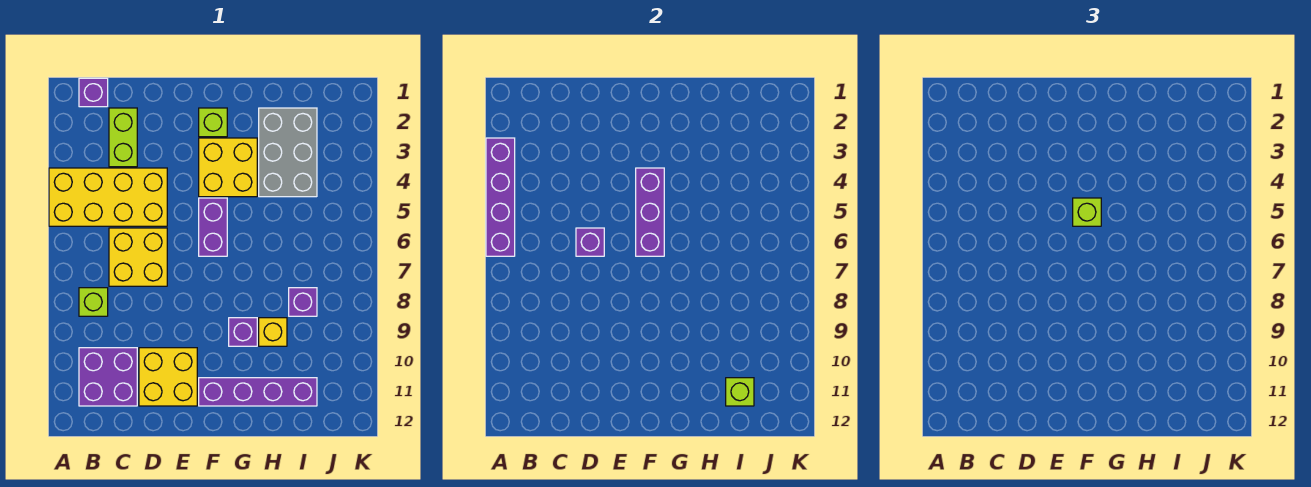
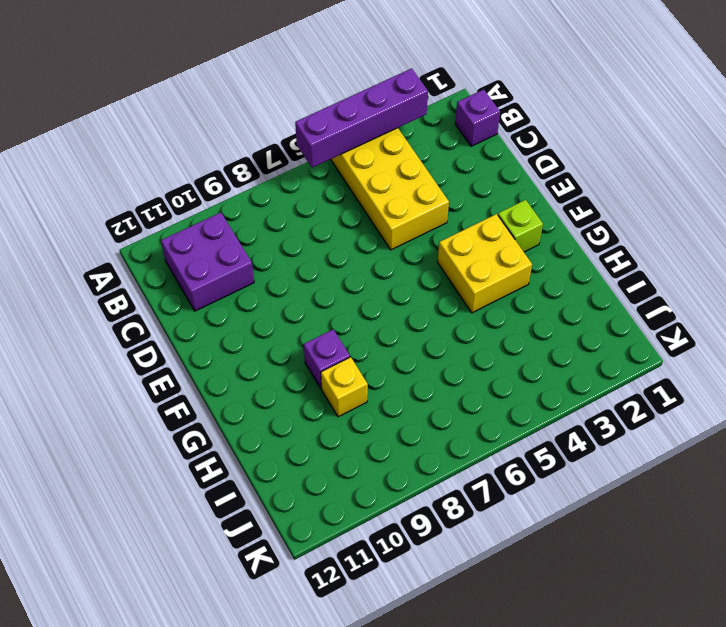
none -> lime 1x1 brick [79,288,108,316]
none -> lime 1x2 brick [109,108,137,167]
none -> yellow 2x2 brick [109,228,167,286]

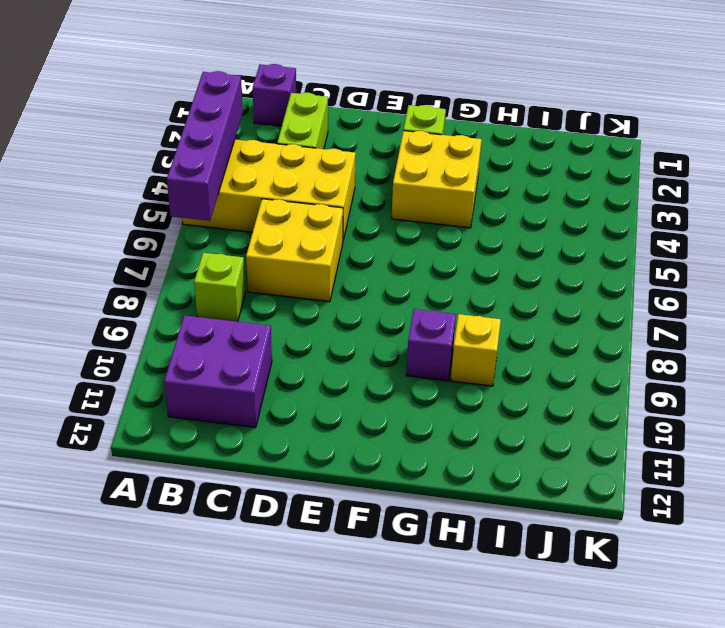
none -> yellow 2x2 brick [139,348,197,406]
none -> purple 1x2 brick [199,198,227,256]
none -> purple 1x4 brick [199,378,317,406]

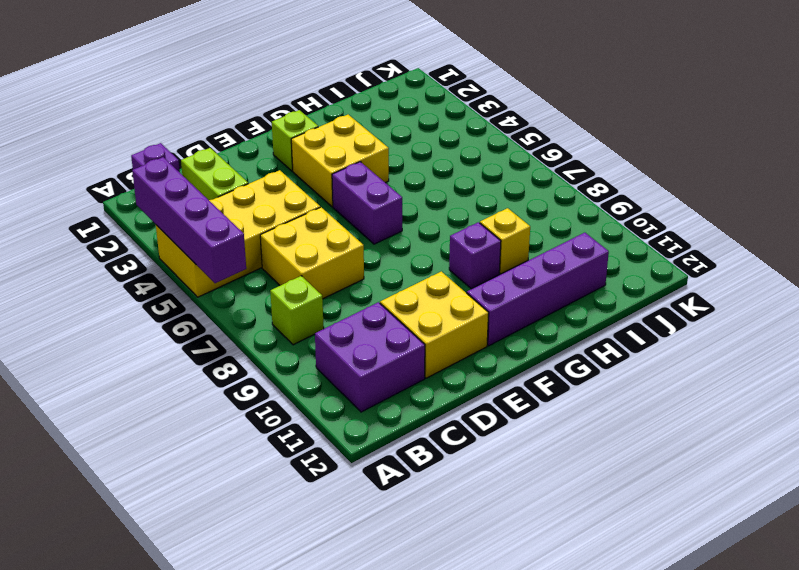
none -> grey 2x3 brick [259,108,317,197]
none -> purple 1x1 brick [289,288,317,316]
none -> purple 1x1 brick [576,228,604,256]

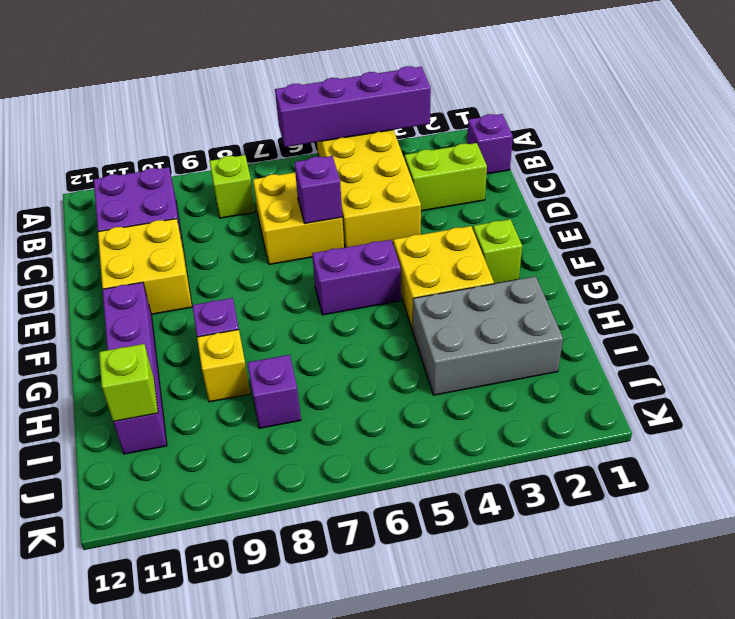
none -> purple 1x3 brick [636,168,664,256]
none -> lime 1x1 brick [1073,198,1101,226]

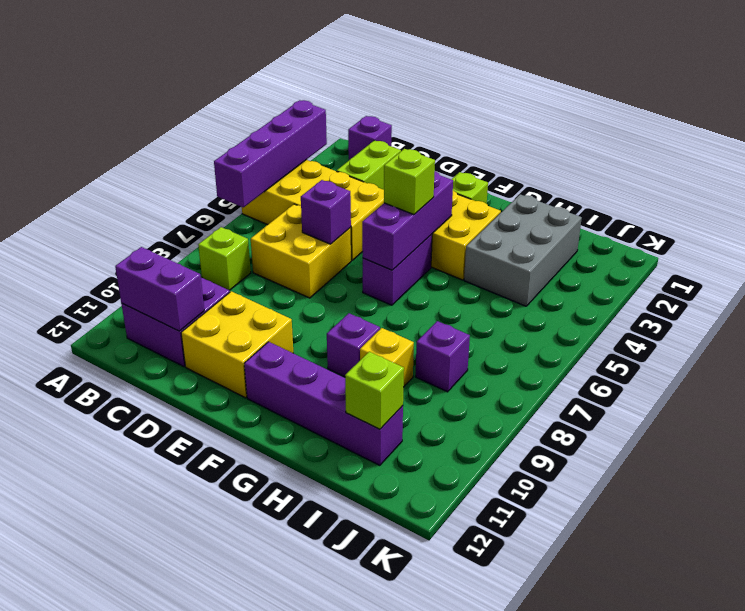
purple 1x2 brick [115,247,204,331] -> none

